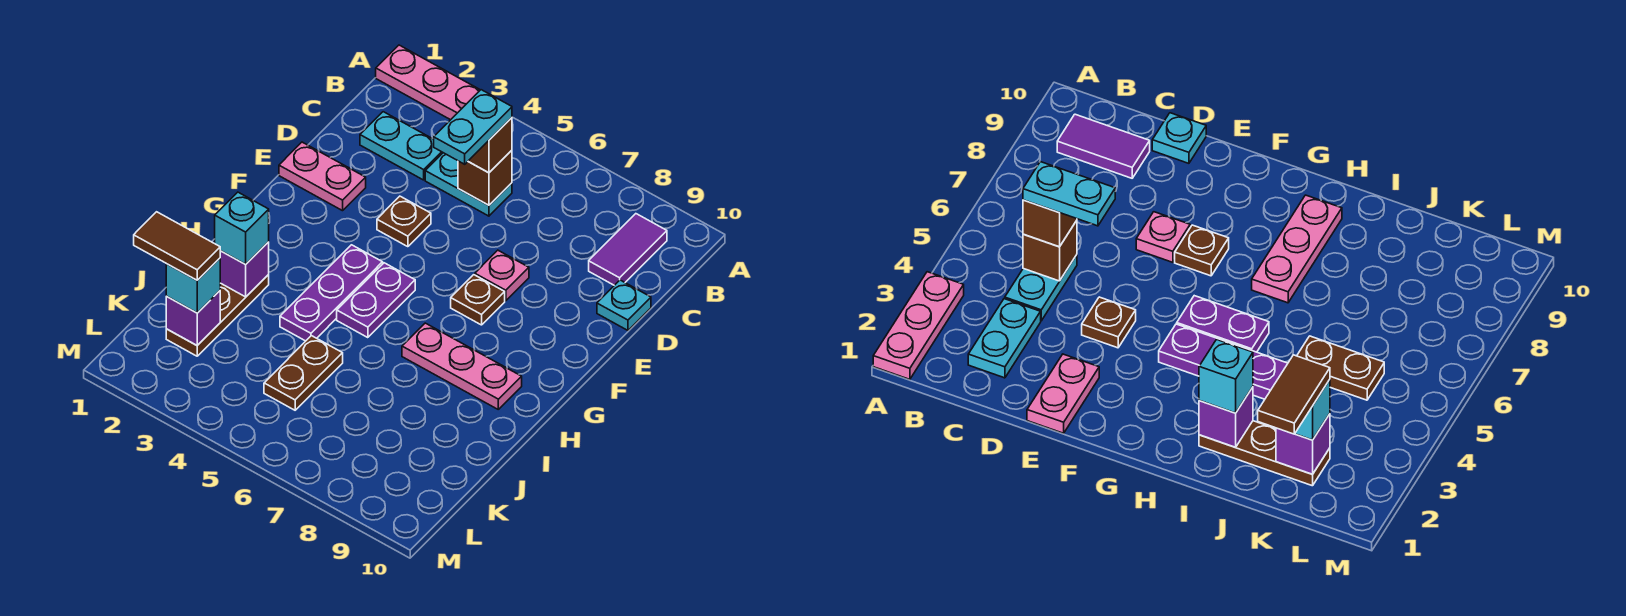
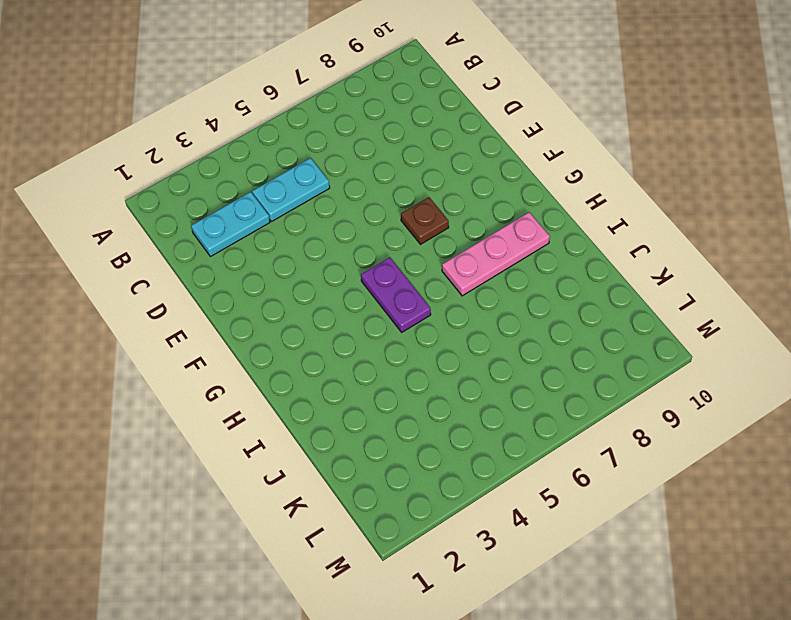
none -> pink 1x3 plate [376,45,480,120]
none -> purple 1x2 tile [589,214,667,285]
none -> cyan 1x1 plate [597,280,651,330]

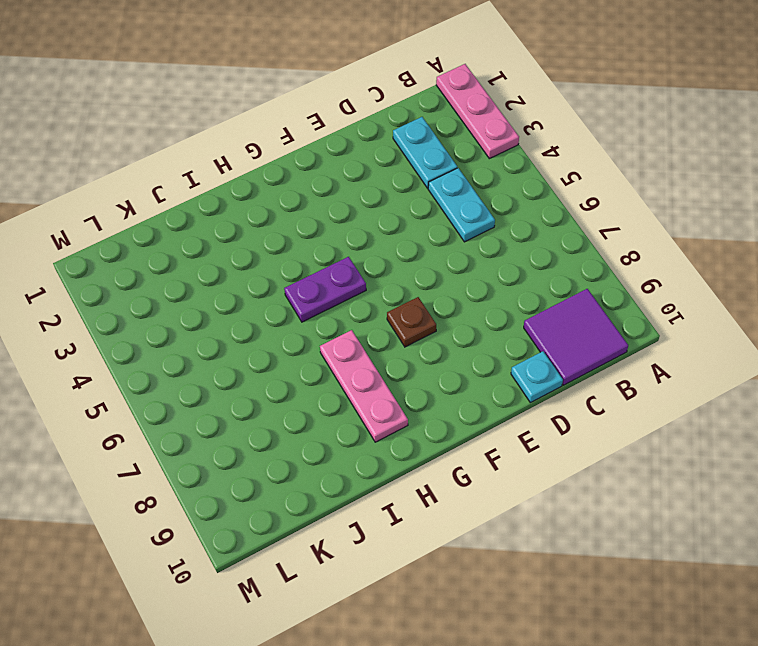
purple 2x2 tile [524,289,628,385] -> purple 1x2 tile [589,214,667,285]
none -> pink 1x2 plate [279,142,366,211]
none -> brown 1x1 plate [377,196,431,247]
none -> pink 1x1 plate [475,250,529,301]

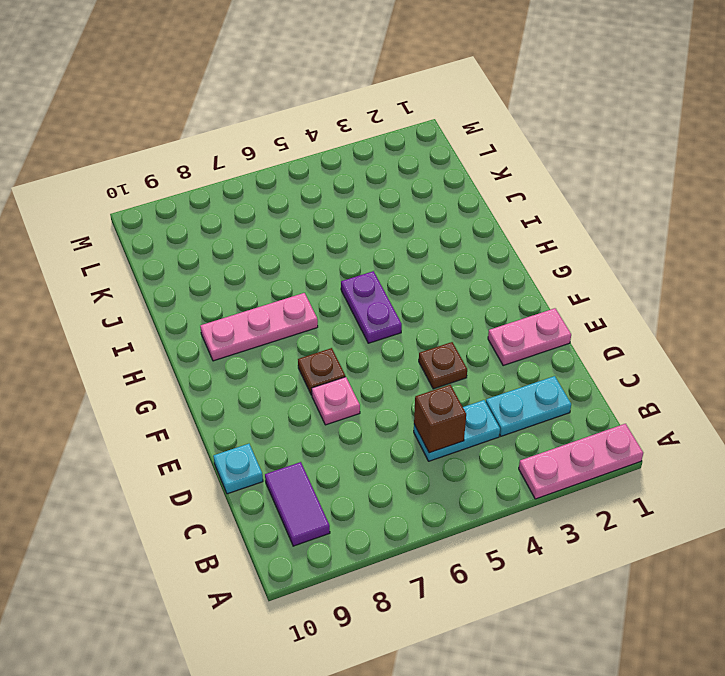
none -> purple 1x3 plate [280,245,383,341]
none -> brown 1x3 plate [166,275,269,356]
none -> brown 1x2 plate [264,336,343,410]

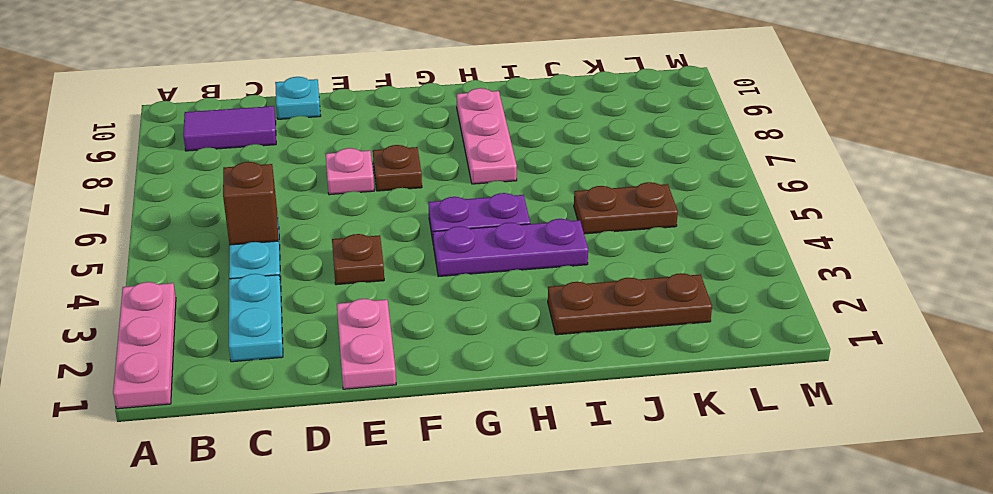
none -> purple 1x1 brick [220,242,269,297]
none -> purple 1x1 brick [166,291,220,345]
none -> brown 1x1 brick [468,118,512,173]

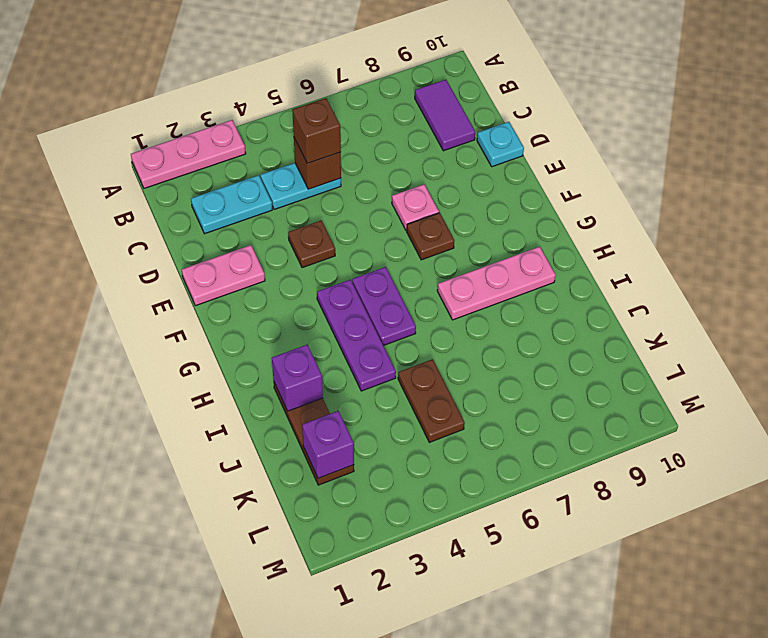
none -> cyan 1x1 brick [215,192,269,264]
none -> cyan 1x1 brick [166,258,220,313]
none -> cyan 1x2 plate [434,90,512,164]

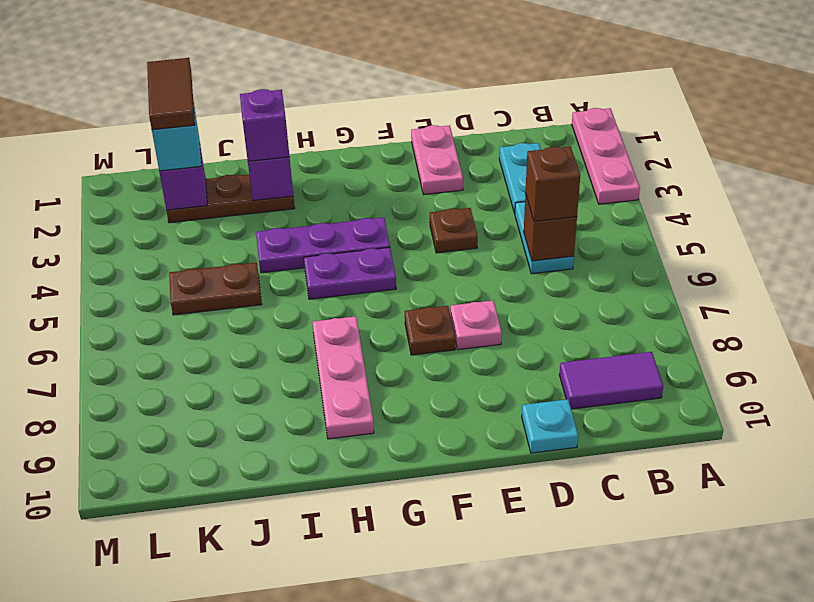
purple 1x1 brick [240,89,290,161] -> cyan 1x1 brick [215,192,269,264]
none -> cyan 1x2 plate [434,90,512,164]

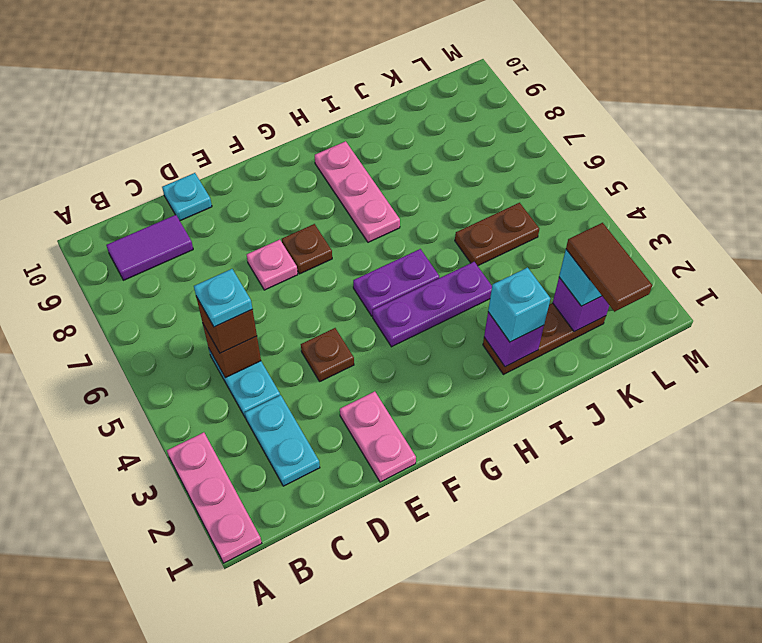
cyan 1x1 plate [194,269,252,327] -> cyan 1x2 plate [434,90,512,164]

